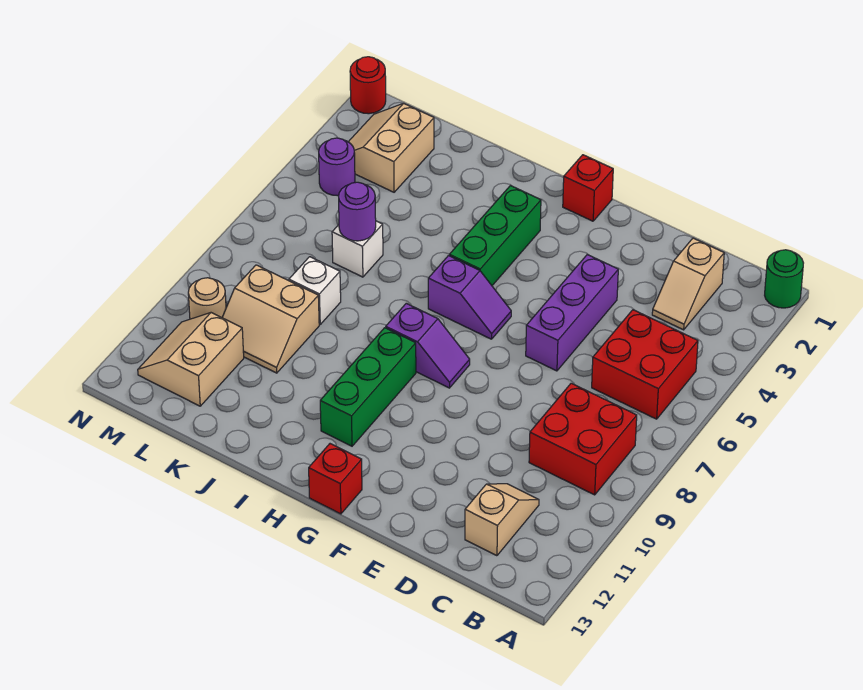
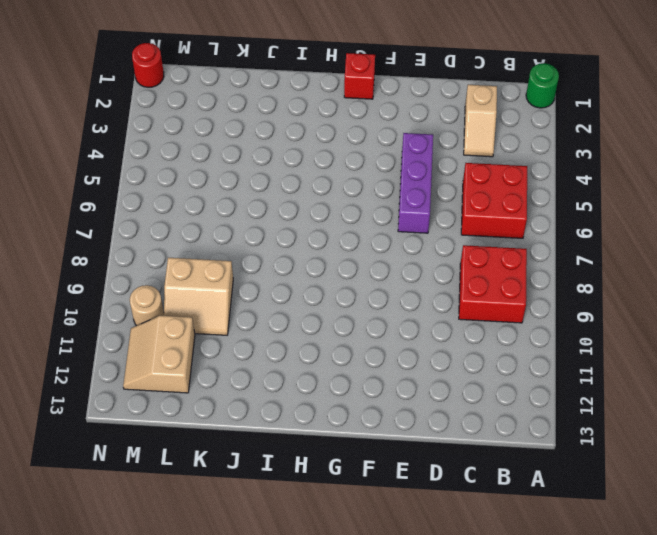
none -> tan 1x2 slope [465,484,539,556]
none -> purple 1x2 slope [428,256,511,339]
none -> purple 1x2 slope [386,303,470,388]

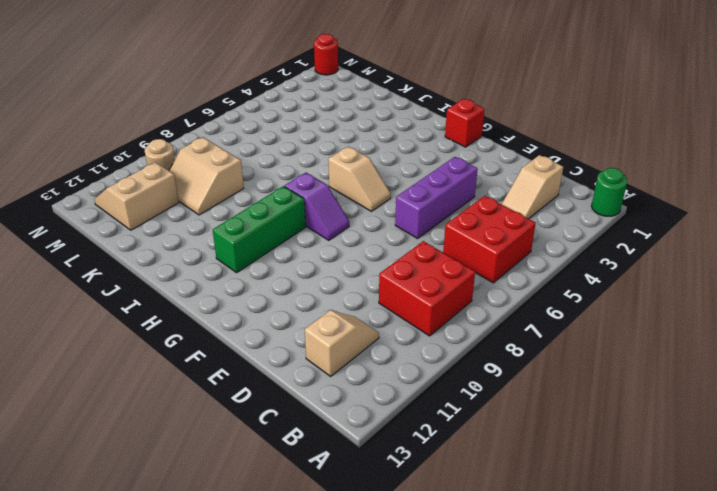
tan 1x2 slope [328,146,391,211] -> purple 1x2 slope [428,256,511,339]
none -> red 1x1 brick [309,444,362,514]
none -> green 1x3 brick [449,185,541,285]
none -> white 1x1 brick [332,221,383,277]

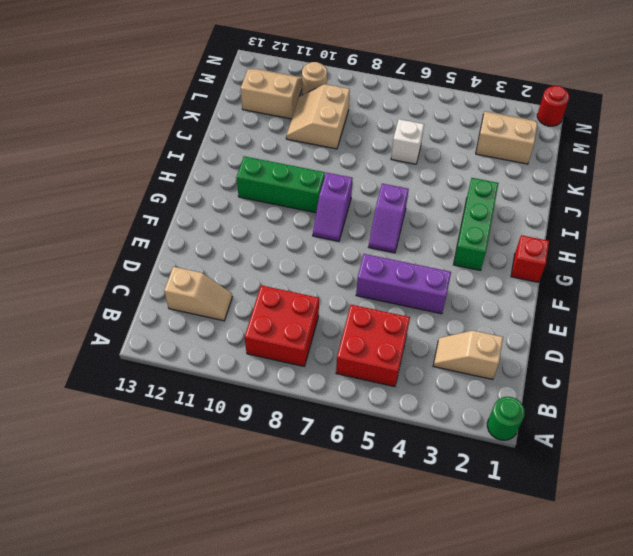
green 1x3 brick [453,178,498,271] -> green 1x3 brick turned to [449,185,541,285]
none -> red 1x1 brick [309,444,362,514]
none -> white 1x1 brick [289,257,341,324]
none -> purple 1x1 round brick [319,138,355,196]

